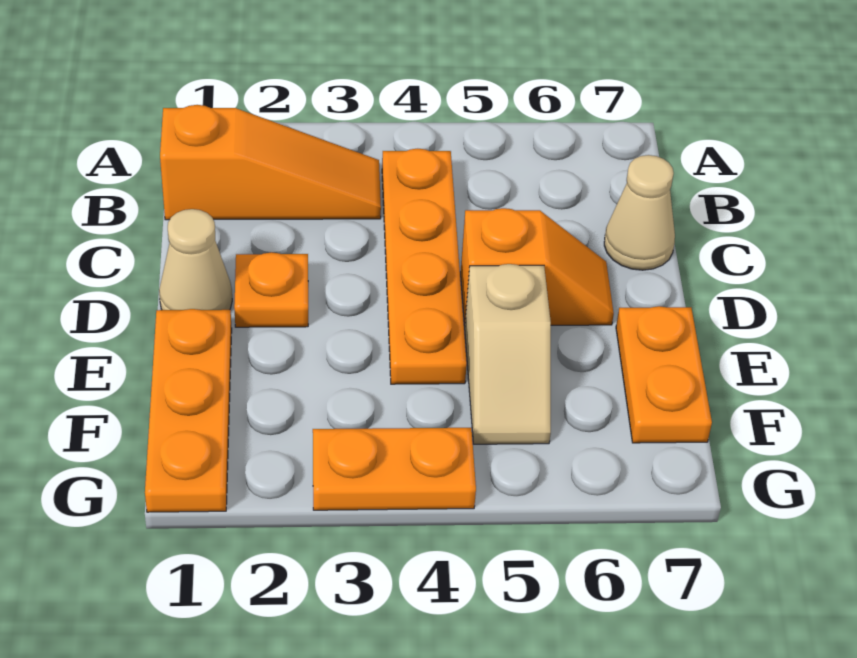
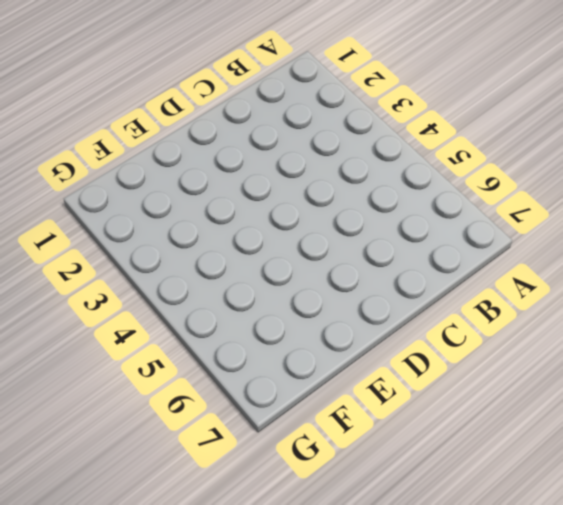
none -> orange 1x3 slope [160,105,381,220]
none -> orange 1x4 plate [382,149,467,384]

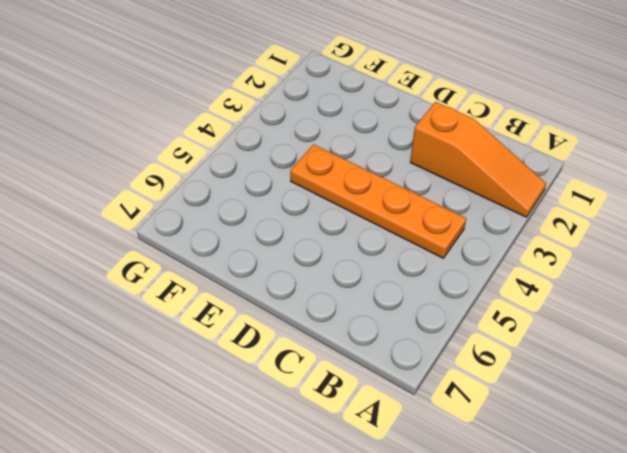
orange 1x3 slope [410,102,546,217] -> orange 1x3 slope turned to [160,105,381,220]
none -> tan 1x1 cone [604,155,675,270]
none -> tan 1x1 cone [159,209,232,310]

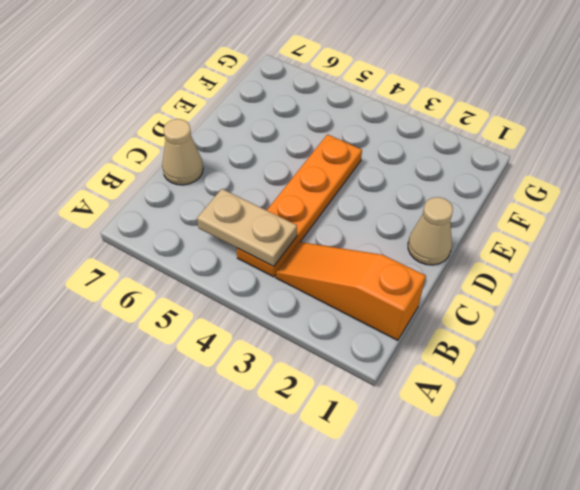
tan 1x2 plate [197,189,297,267] -> none
none -> orange 1x1 plate [234,252,308,327]
none -> orange 1x2 slope [461,208,614,326]

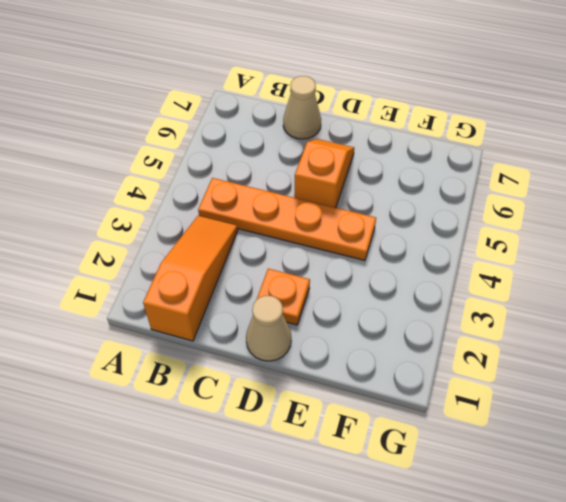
none -> orange 1x3 plate [145,309,232,512]
none -> tan 1x2 slope [465,264,551,444]

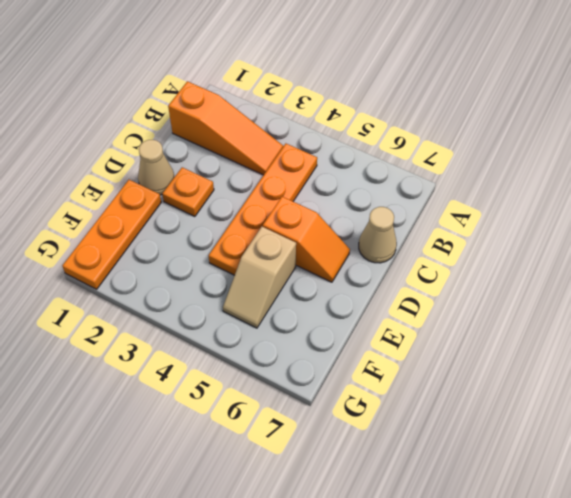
none -> orange 1x2 plate [616,306,712,443]
none -> orange 1x2 plate [313,428,476,510]

